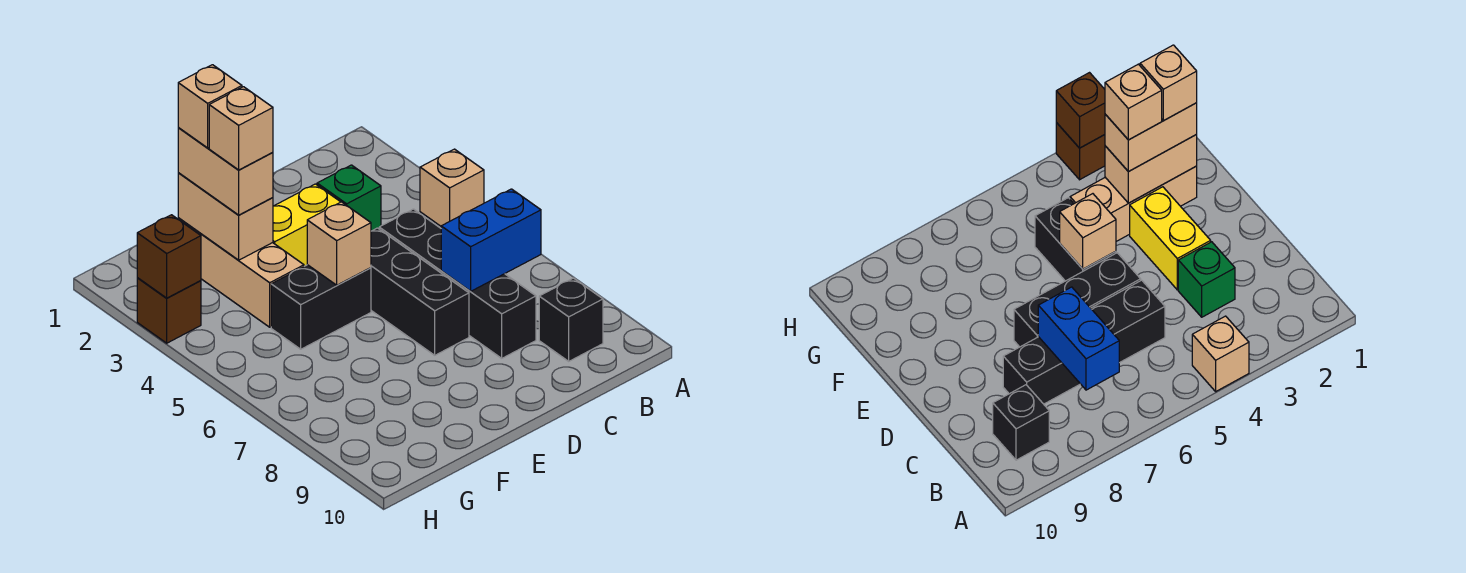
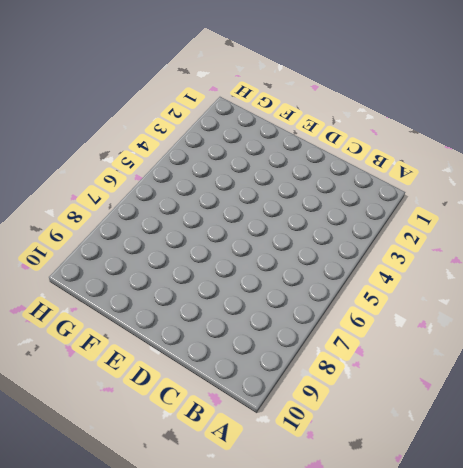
none -> tan 1x1 brick [420,149,484,226]
none -> black 1x1 brick [539,278,603,361]
none -> green 1x1 brick [317,165,381,231]

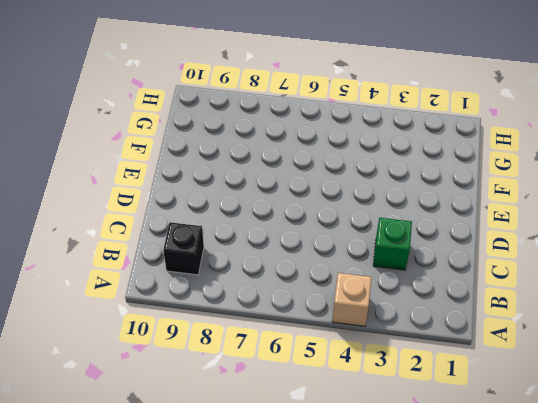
none -> black 1x4 brick [379,209,536,358]
none -> yellow 1x2 brick [273,184,340,266]
none -> black 1x3 brick [371,228,469,355]

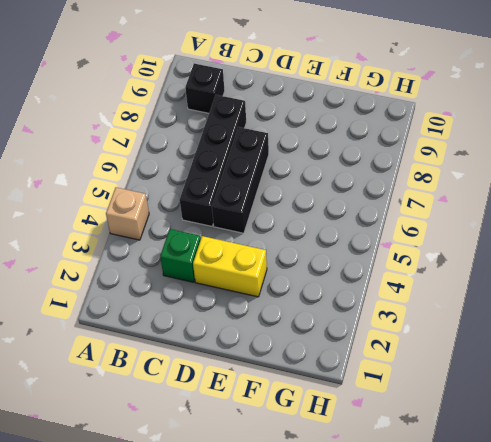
none -> black 1x2 brick [271,265,371,349]
none -> tan 1x3 brick [178,218,304,327]
none -> brown 1x1 brick [137,278,201,343]

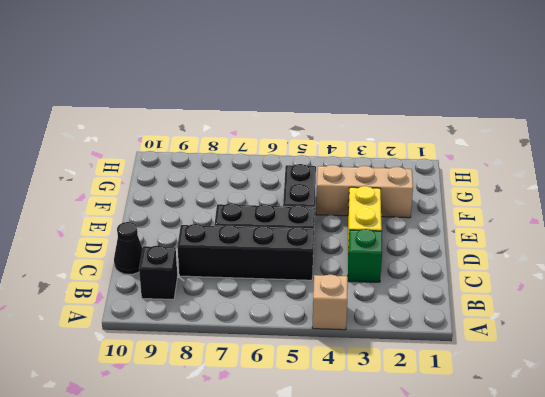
black 1x1 cone [114,222,143,275] -> none
none -> brown 1x1 brick [137,278,201,343]
none -> blue 1x2 brick [441,189,541,291]
none -> tan 1x1 brick [307,202,371,285]

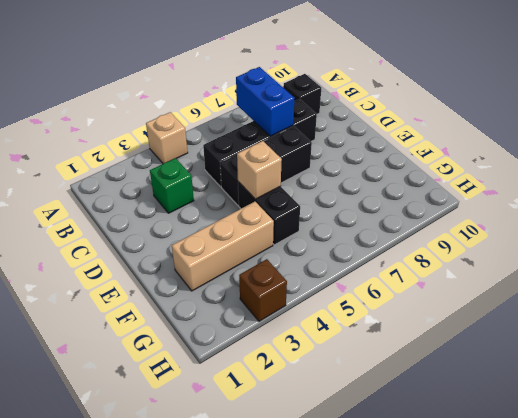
none -> yellow 1x2 brick [273,184,340,266]
none -> tan 1x2 brick [178,173,273,260]
none -> brown 1x1 brick [137,215,201,298]

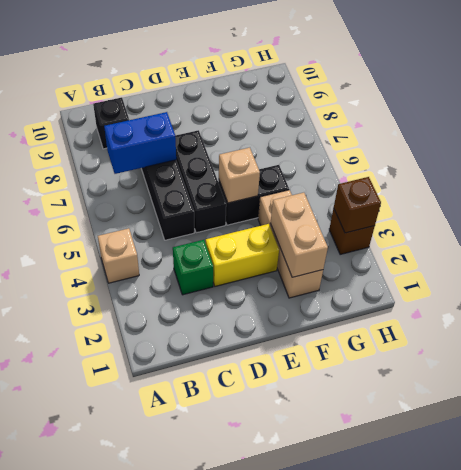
none -> tan 1x2 brick [178,128,273,215]
none -> tan 1x1 brick [178,65,242,148]
none -> tan 1x1 brick [209,87,273,170]

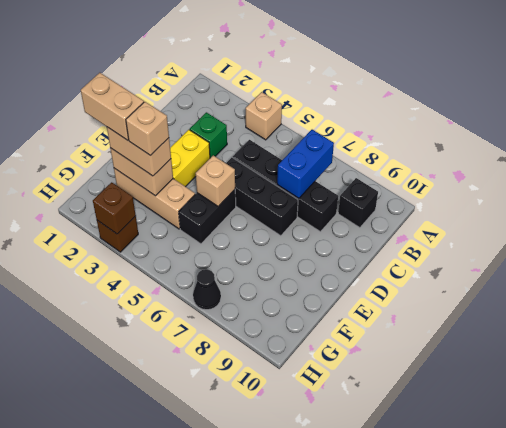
tan 1x2 brick [81,73,144,140] -> tan 1x1 brick [178,65,242,148]
black 1x1 cone [193,269,221,310] -> none

